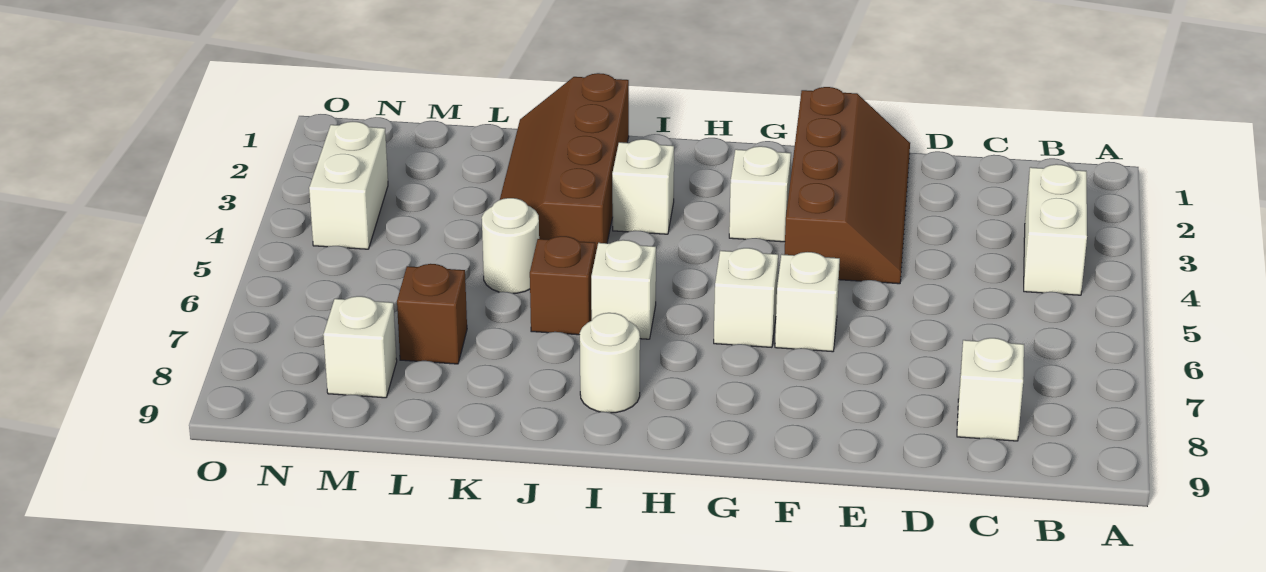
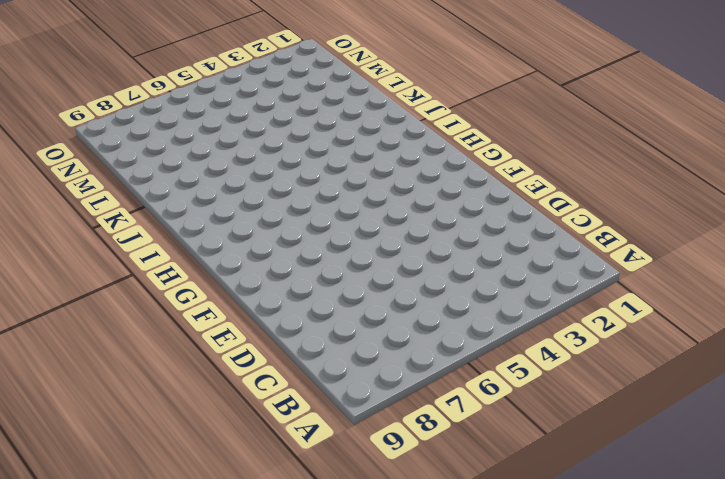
none -> white 1x2 brick [1024,164,1087,295]
none -> white 1x1 brick [957,338,1024,441]
none -> brown 2x4 slope [784,87,910,284]

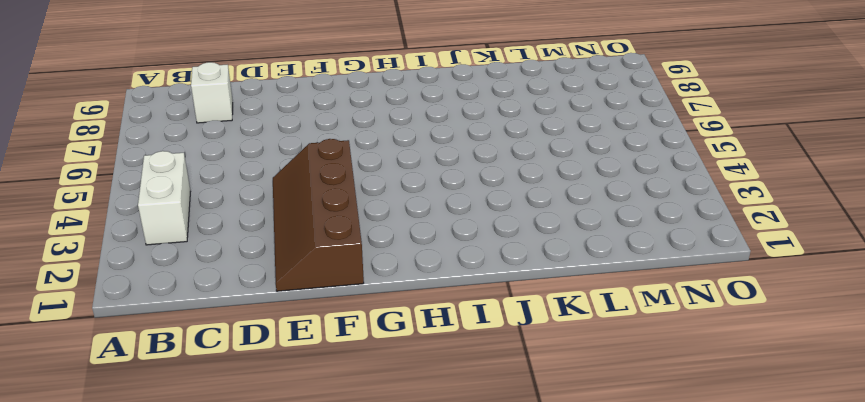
none -> white 1x1 brick [775,252,840,352]
none -> white 1x1 brick [729,146,791,242]
none -> white 1x1 brick [714,248,778,347]

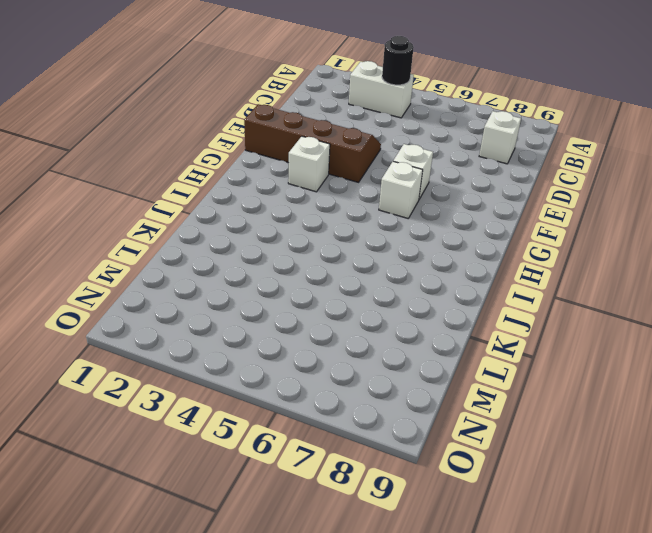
black 1x1 round brick [382,36,414,85] -> none
none -> white 1x1 brick [612,139,674,234]
none -> white 1x1 brick [591,240,656,339]
none -> white 1x1 round brick [580,313,640,413]

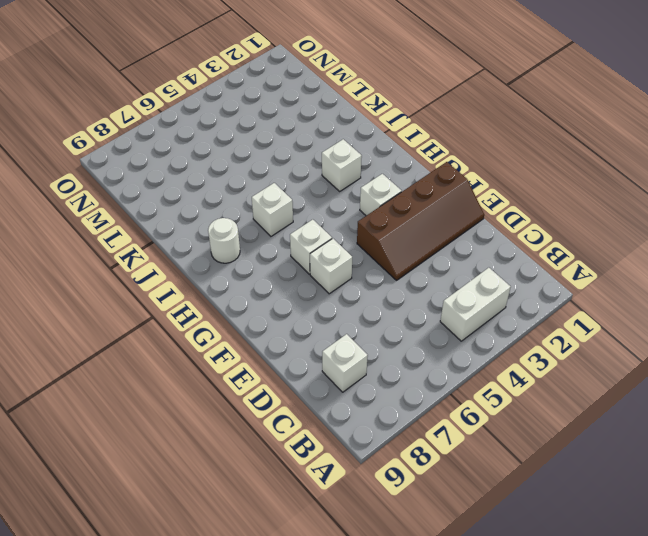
none -> brown 2x4 slope [500,73,629,255]
none -> brown 1x1 brick [530,236,595,335]
none -> white 1x1 round brick [482,198,539,293]

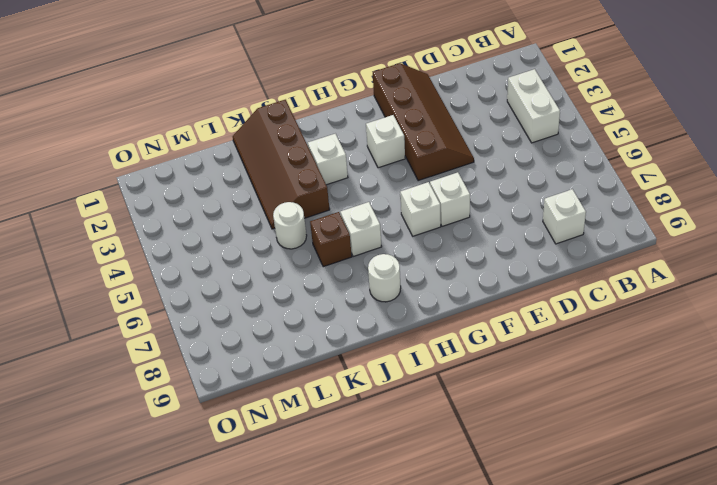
none -> brown 1x1 brick [397,264,467,364]
none -> white 1x1 brick [323,296,397,398]
none -> white 1x2 brick [309,122,388,249]

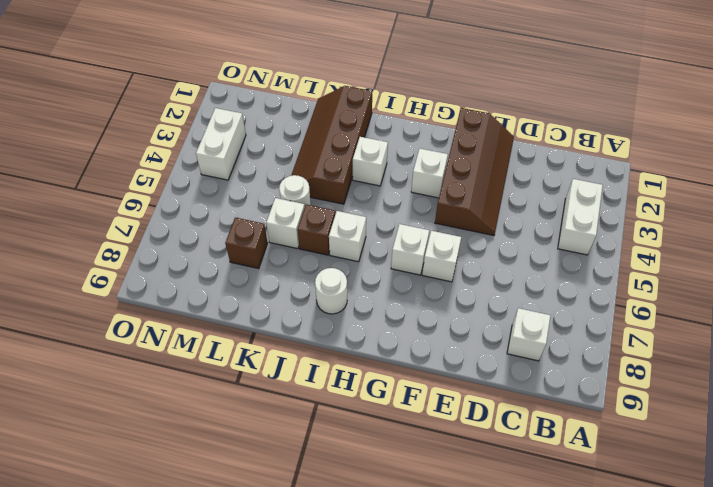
white 1x1 brick [266,198,305,249] -> white 1x1 brick moved to [323,296,397,398]

